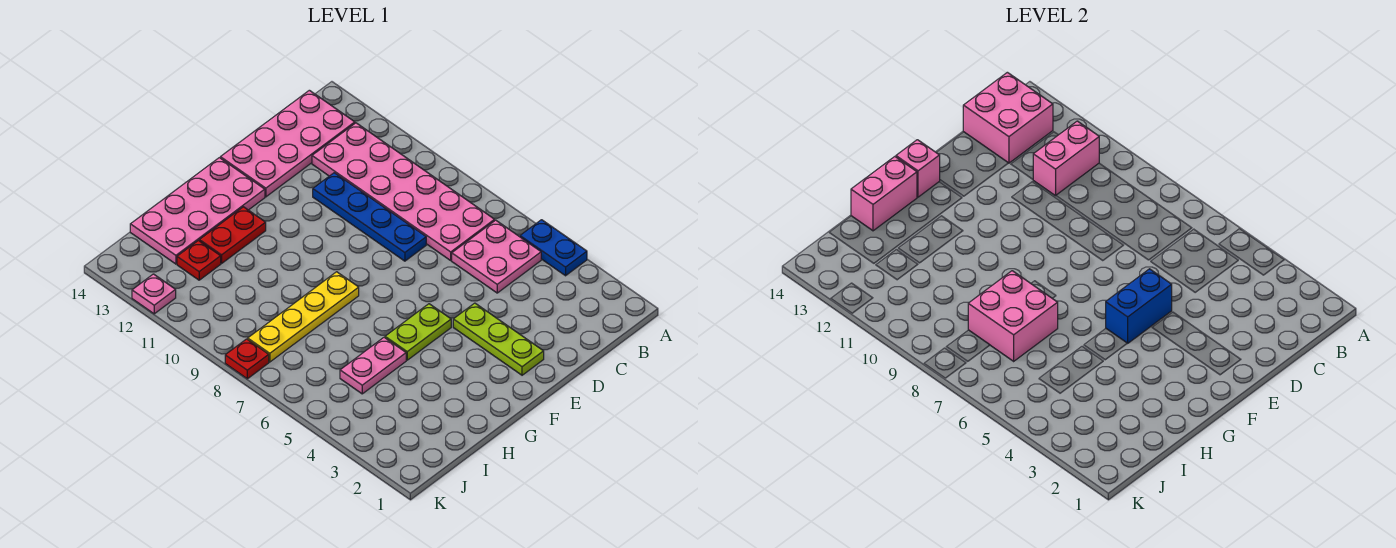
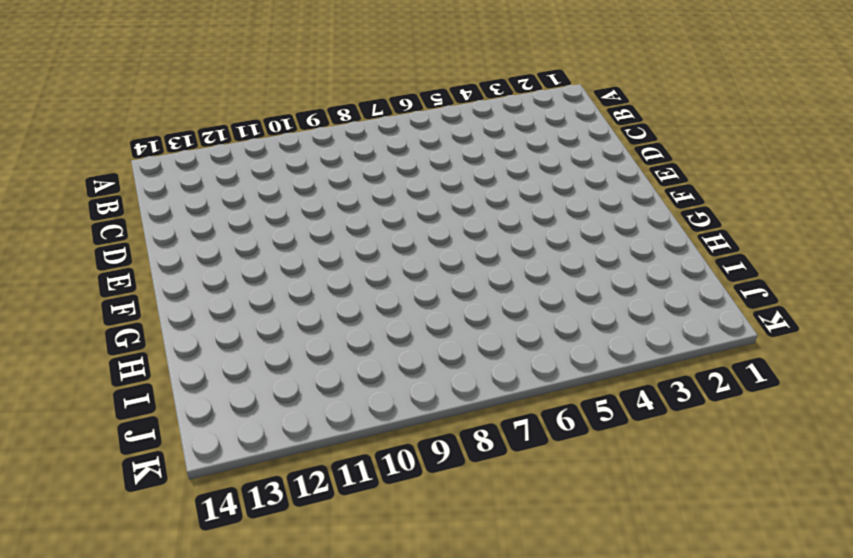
none -> blue 1x2 plate [520,220,587,276]
none -> pink 2x2 plate [452,220,541,293]
none -> pink 2x6 plate [312,123,495,260]

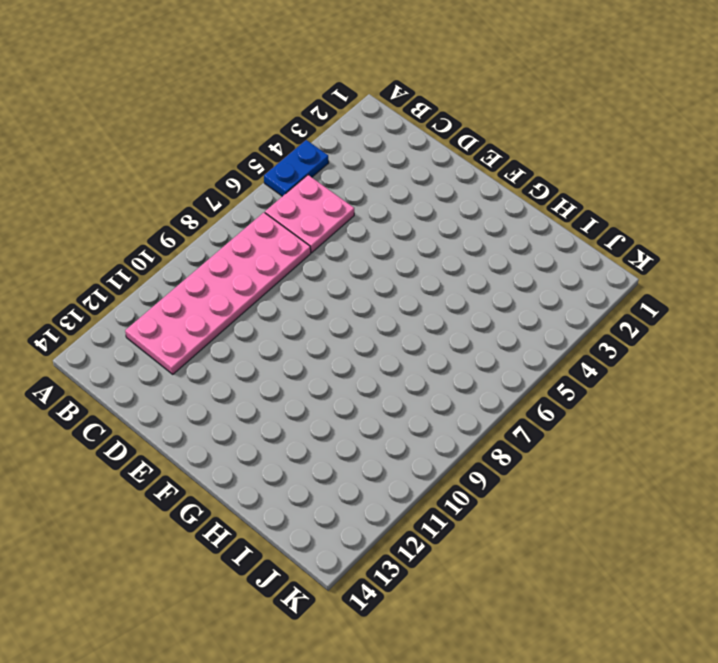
none -> pink 2x4 plate [220,90,355,197]
none -> blue 1x4 plate [313,173,426,261]
none -> lime 1x3 plate [453,303,544,375]

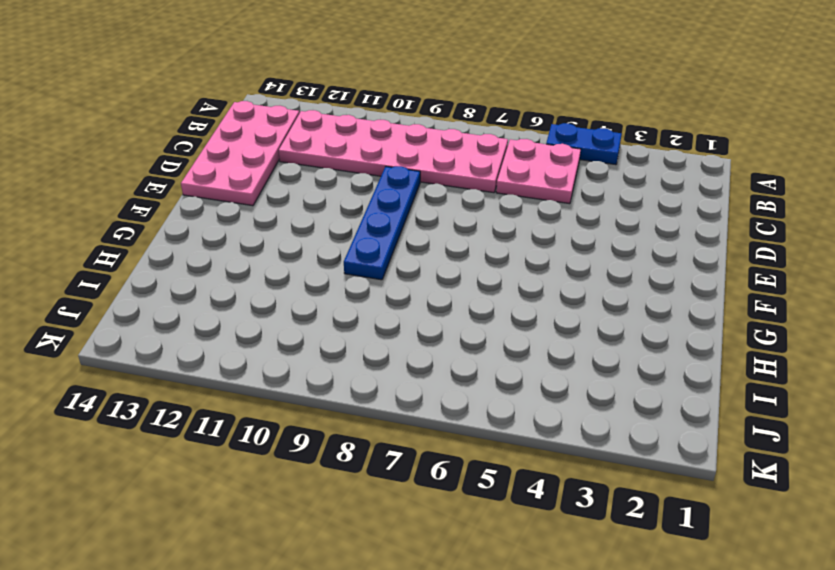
blue 1x4 plate [344,166,420,280] -> blue 1x4 plate turned to [313,173,426,261]
none -> lime 1x3 plate [453,303,544,375]
none -> lime 1x2 plate [385,304,451,360]
none -> pink 2x4 plate [130,158,265,264]

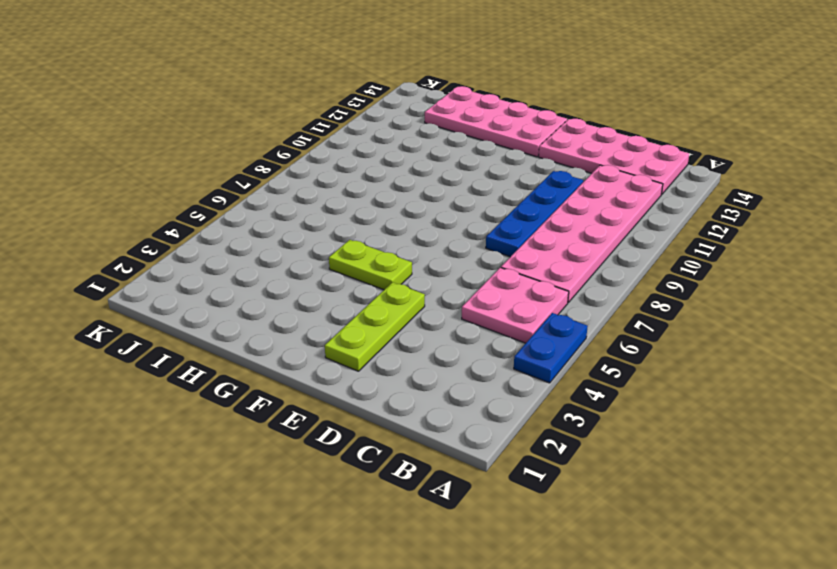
none -> yellow 1x4 plate [248,272,359,362]
none -> red 1x2 plate [200,207,266,263]
none -> pink 1x2 plate [340,337,406,394]

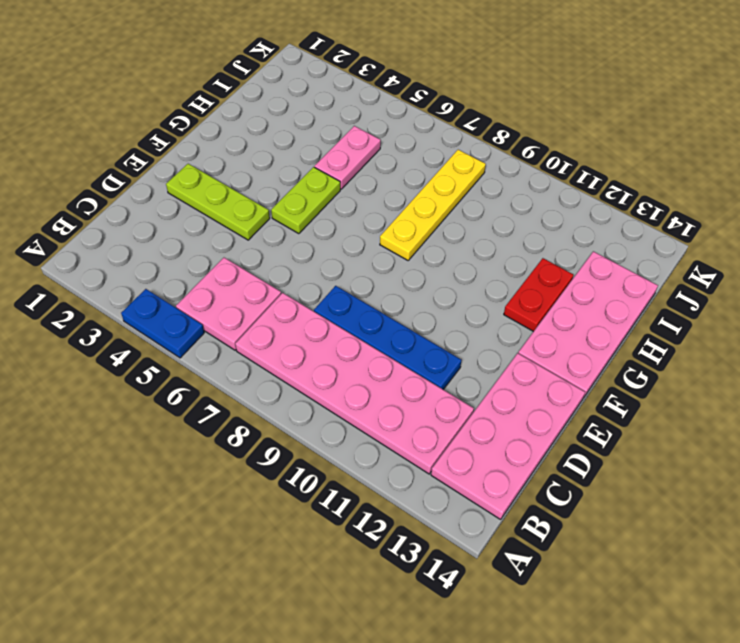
none -> red 1x1 plate [177,241,221,280]
none -> red 1x1 plate [225,339,269,379]
none -> pink 1x1 plate [132,274,176,314]

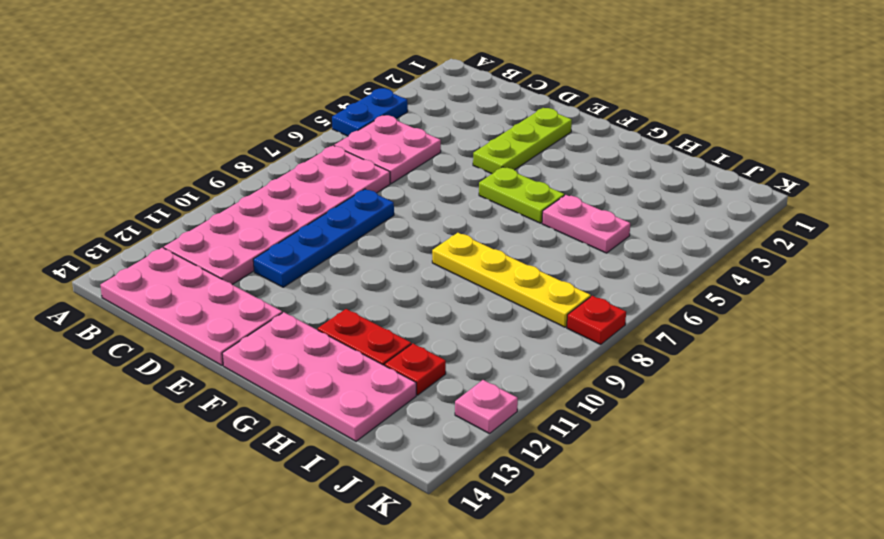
none -> pink 1x2 brick [1033,121,1099,196]
none -> pink 2x2 brick [963,72,1053,163]
none -> blue 1x2 brick [1106,269,1172,343]

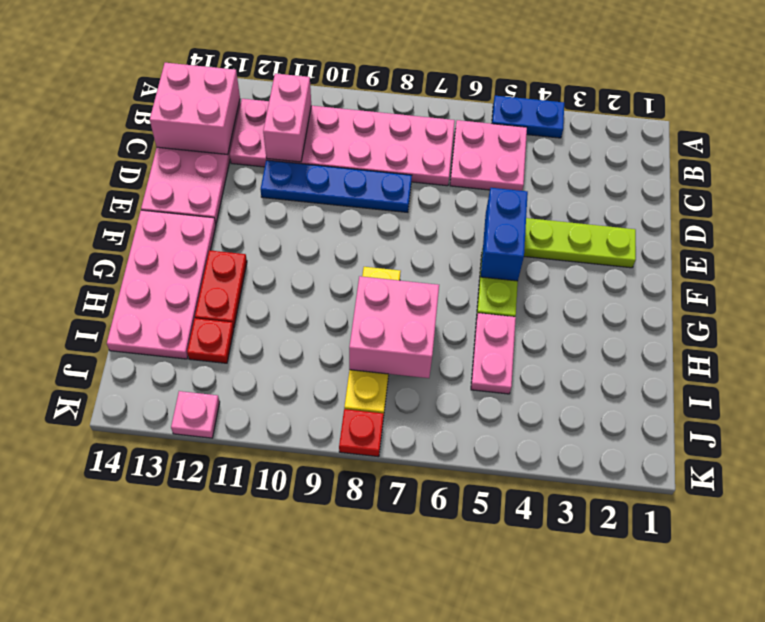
none -> pink 1x1 brick [896,140,940,197]
none -> pink 1x2 brick [851,157,917,231]

